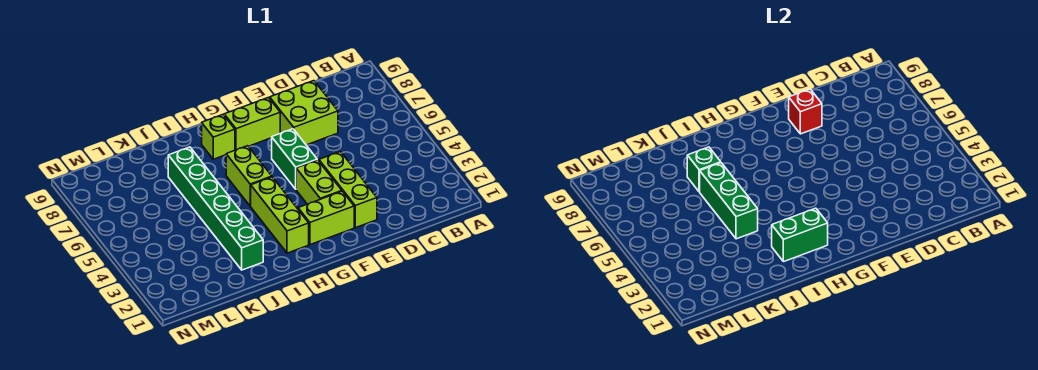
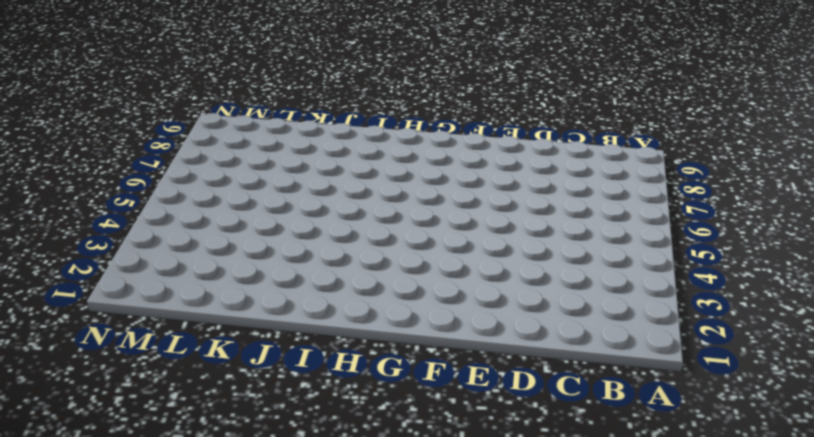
none -> lime 2x2 brick [270,81,338,145]
none -> lime 1x3 brick [319,152,377,228]
none -> lime 1x2 brick [298,191,354,245]

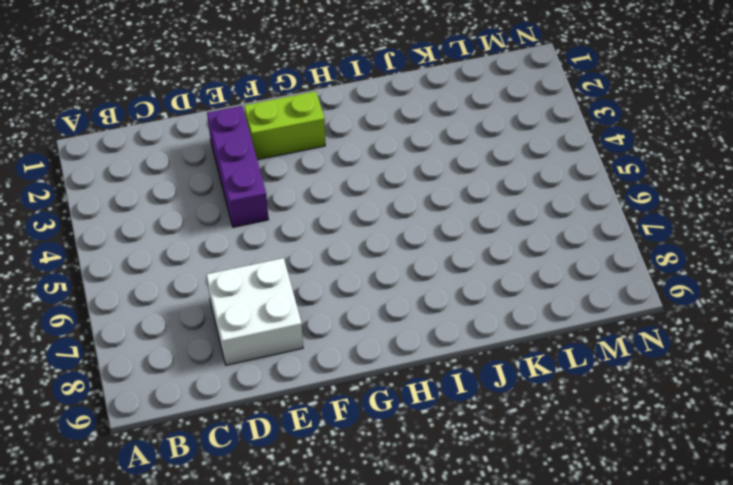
white 2x2 brick [206,258,303,365] -> lime 2x2 brick [270,81,338,145]
purple 1x3 brick [207,106,268,227] -> lime 1x3 brick [319,152,377,228]
none -> lime 1x2 brick [296,160,342,204]
none -> green 1x2 brick [272,129,317,189]
none -> lime 1x2 brick [224,98,280,150]

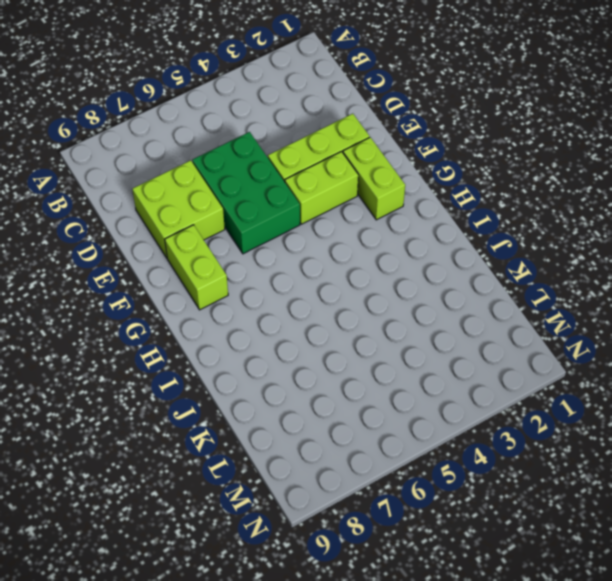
green 2x3 brick [192,132,300,254] -> green 1x2 brick [272,129,317,189]
none -> lime 1x3 brick [251,177,309,253]
none -> lime 1x2 brick [226,146,272,206]
none -> lime 1x1 brick [202,115,235,159]

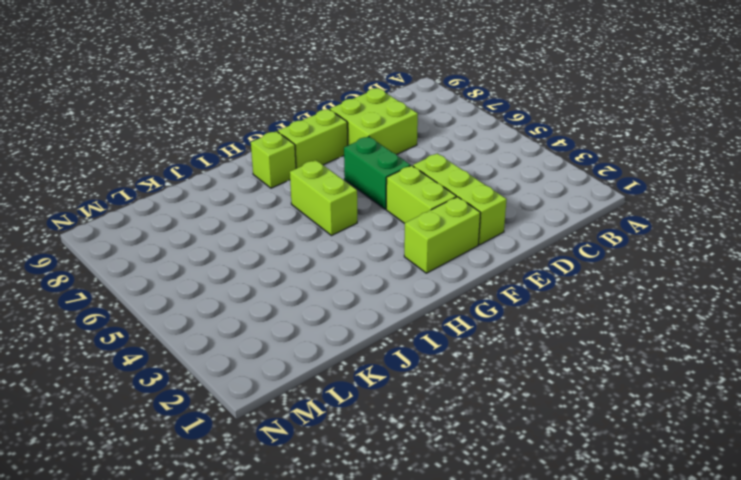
none -> lime 1x3 brick [251,177,309,253]
none -> green 1x6 brick [168,147,263,270]
none -> red 1x1 brick [789,89,822,134]

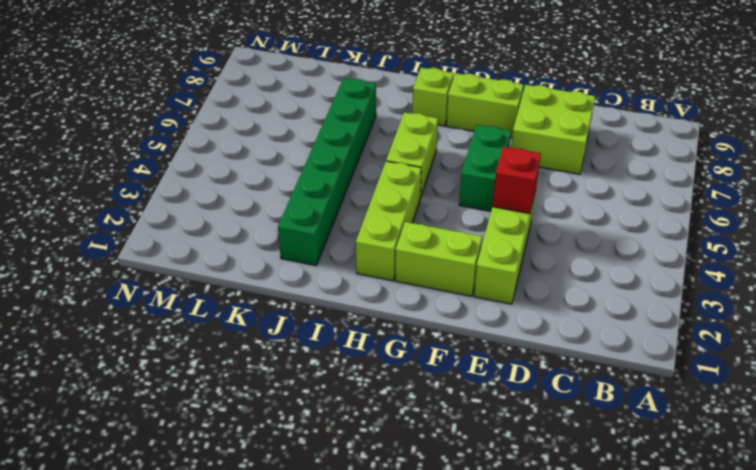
red 1x1 brick [492,147,541,213] -> red 1x1 brick moved to [789,89,822,134]
none -> lime 1x2 brick [296,160,342,204]
none -> green 1x2 brick [772,208,828,262]
none -> green 1x3 brick [700,163,758,239]

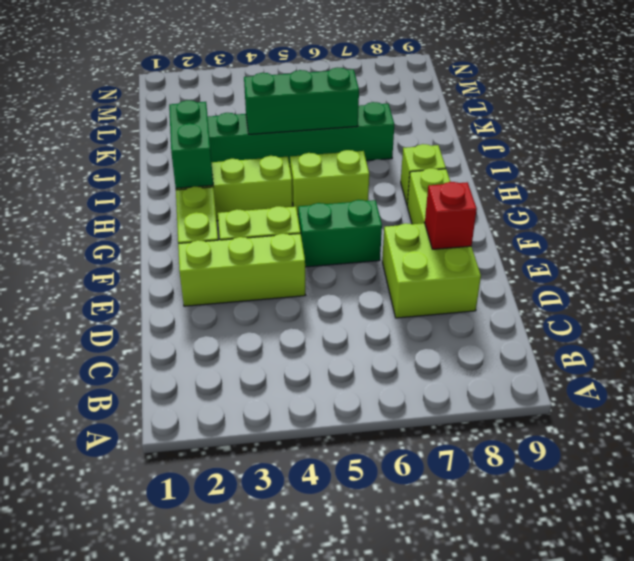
none -> green 1x1 brick [687,147,721,192]

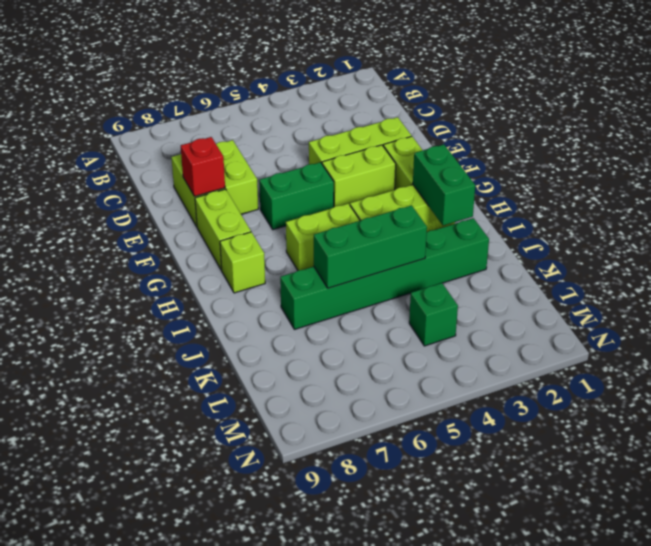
green 1x1 brick [409,283,458,346] -> green 1x1 brick moved to [687,147,721,192]

